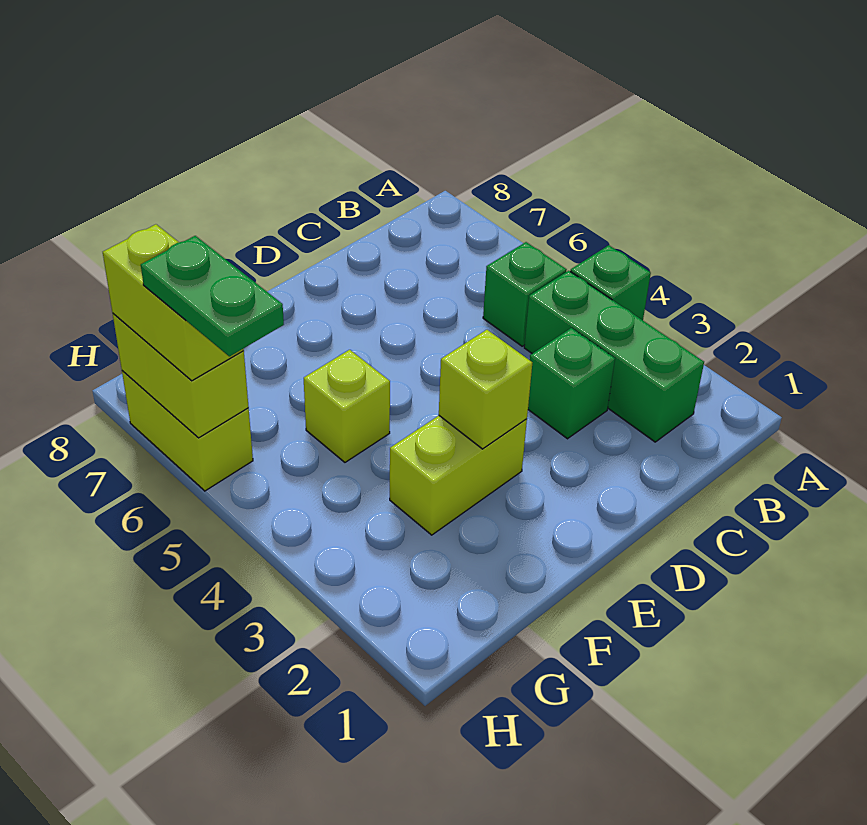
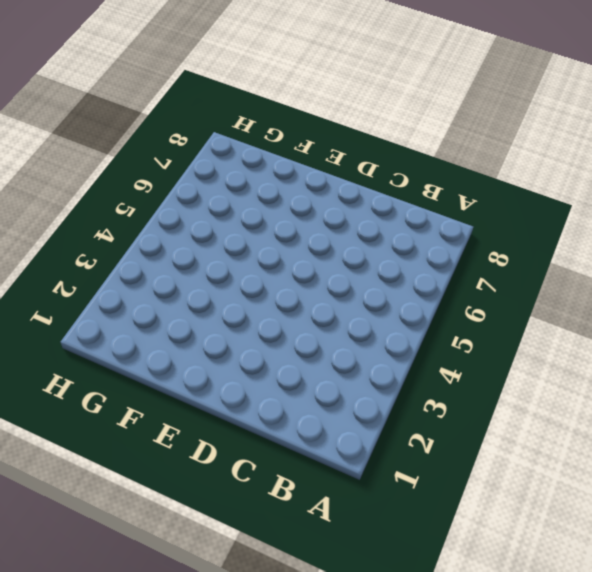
none -> green 1x1 brick [570,245,651,320]
none -> green 1x3 brick [524,271,704,442]

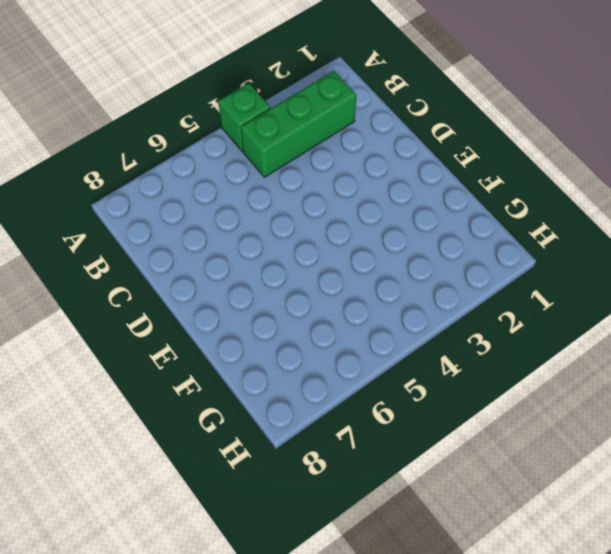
none -> green 1x1 brick [483,242,567,346]
none -> green 1x1 brick [528,328,615,439]

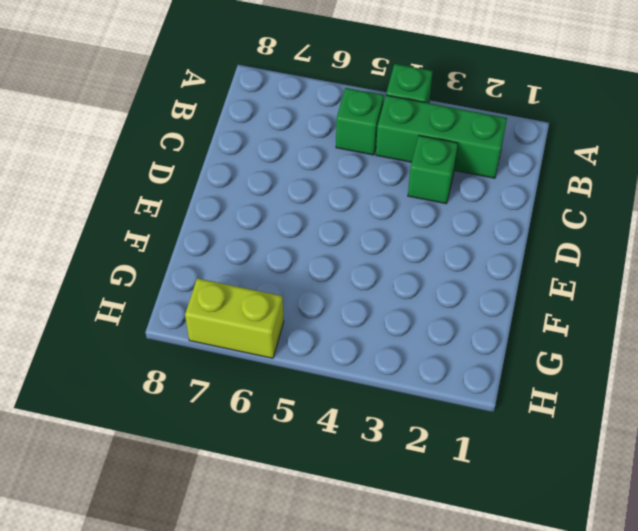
none -> lime 1x2 brick [390,416,527,535]
none -> lime 1x1 brick [304,350,390,462]

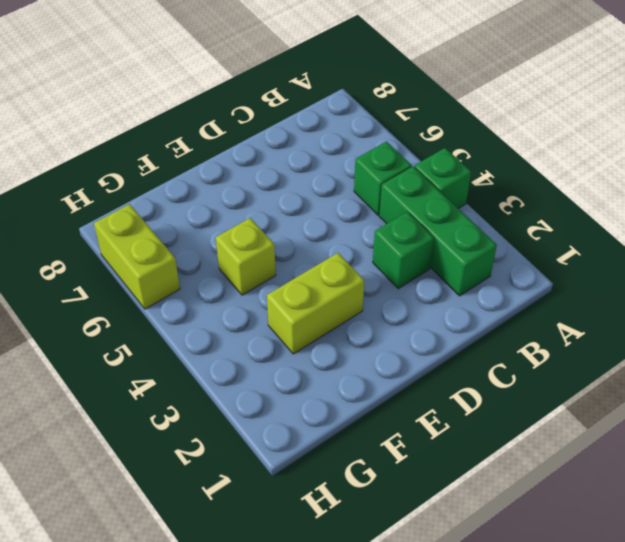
none -> lime 1x1 brick [439,330,532,449]
none -> lime 1x2 brick [113,314,249,438]

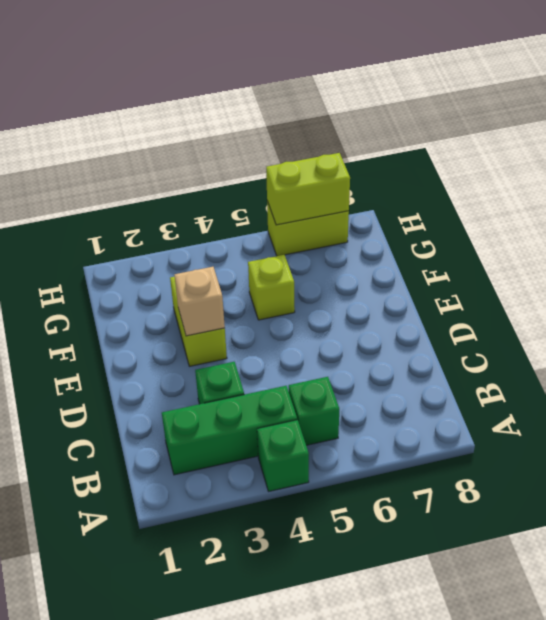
tan 1x1 brick [175,267,225,336] -> lime 1x1 brick [439,330,532,449]
none -> lime 1x2 brick [103,224,244,381]
none -> green 1x2 plate [141,236,284,356]

